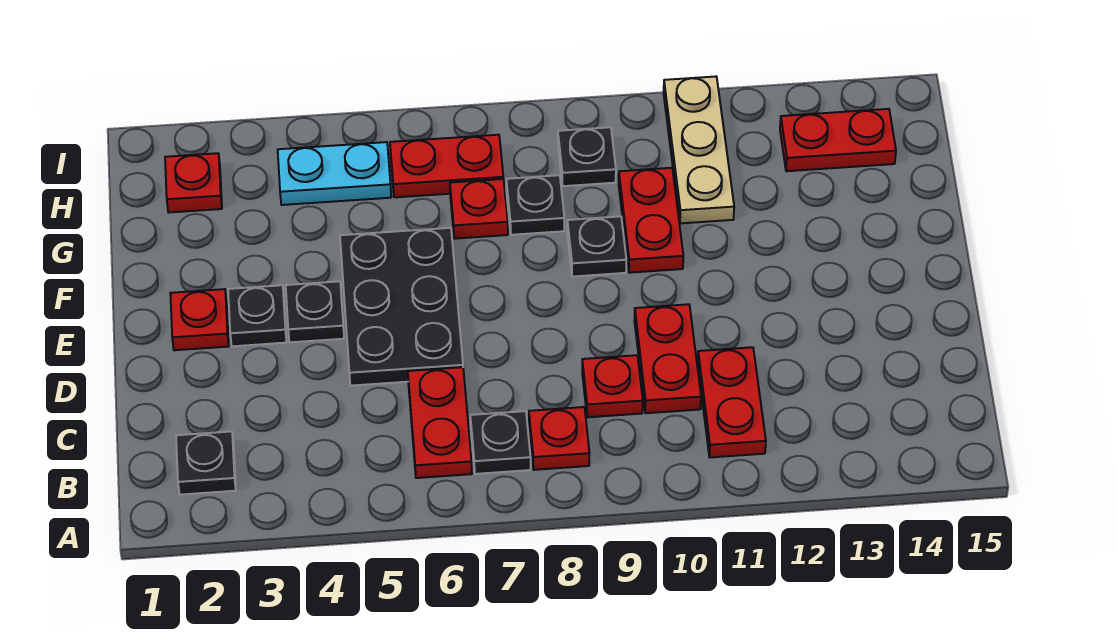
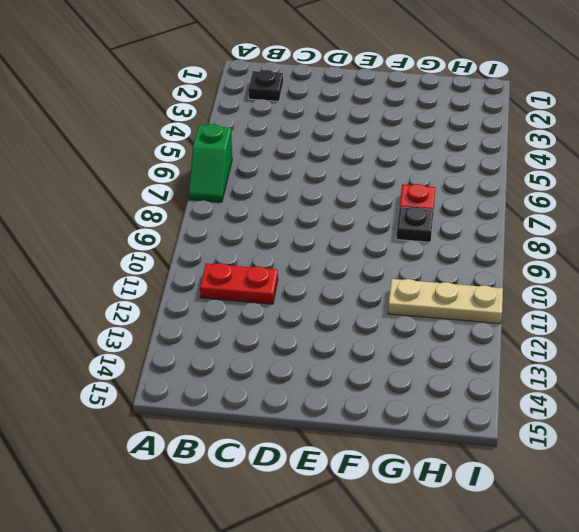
green 1x2 slope [189,124,232,202] -> none
none -> red 1x2 plate [408,367,472,478]
none -> black 1x1 plate [470,411,531,474]
none -> red 1x1 plate [529,407,589,470]

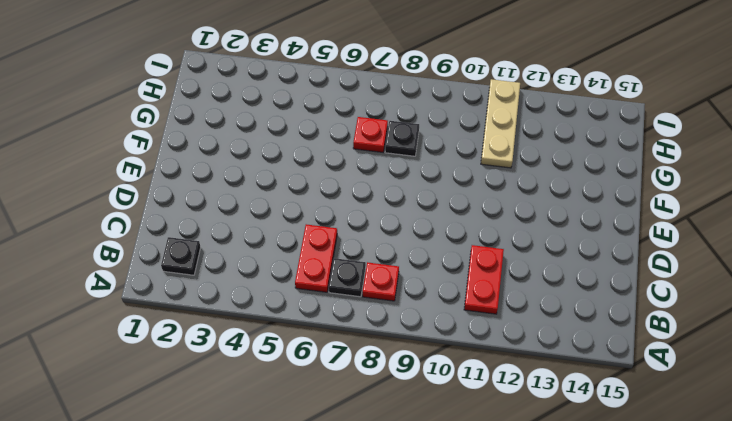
none -> red 1x1 plate [582,355,643,417]
none -> red 1x2 plate [635,304,701,413]
none -> black 2x3 plate [340,228,463,386]

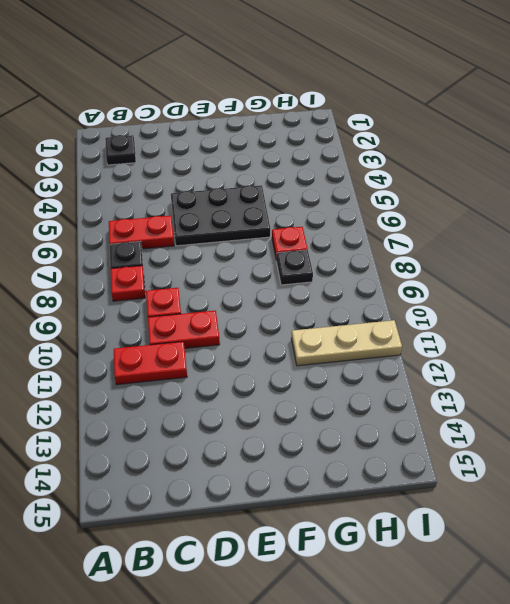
none -> red 1x1 plate [170,289,229,350]
none -> black 1x1 plate [228,285,287,346]
none -> black 1x1 plate [286,281,344,342]

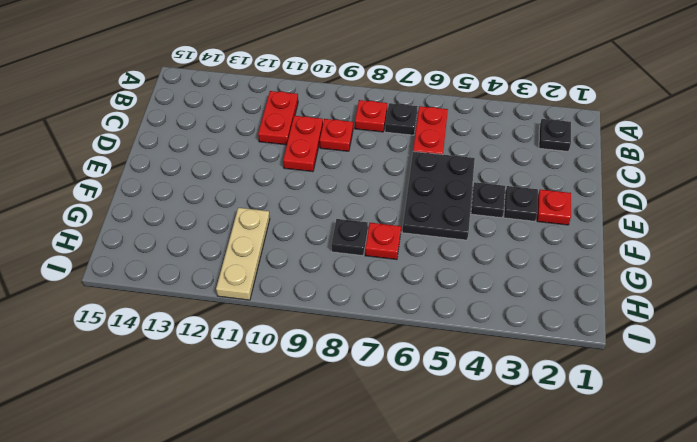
none -> black 1x1 plate [567,216,626,277]
none -> red 1x2 plate [619,168,683,273]
none -> red 1x1 plate [165,153,222,212]

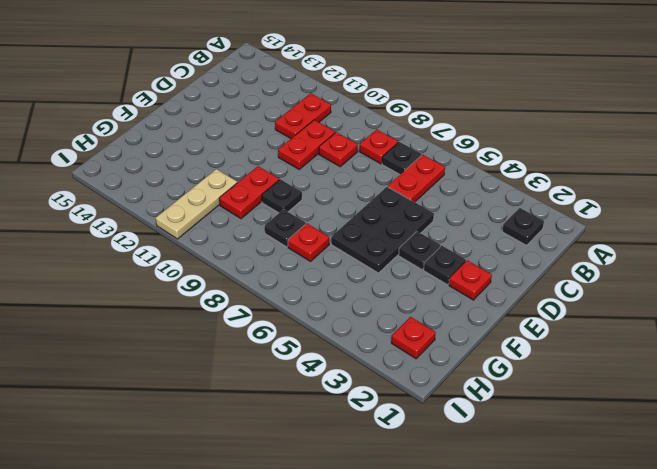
none -> cyan 1x2 plate [278,142,391,205]
none -> red 1x2 plate [390,135,503,197]
none -> black 1x1 plate [558,127,616,186]

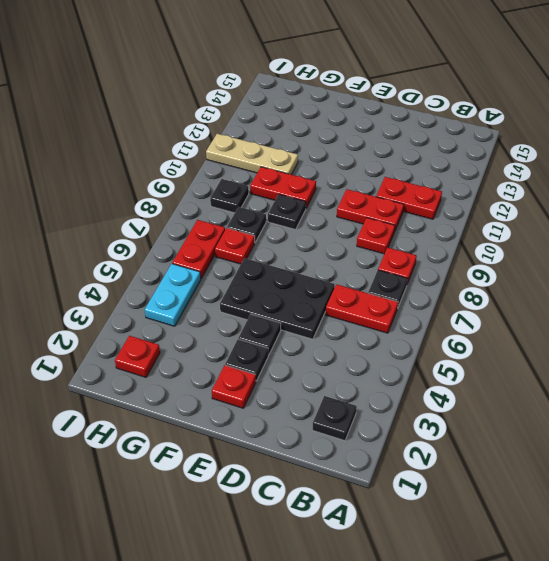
none -> red 1x2 plate [780,109,896,171]

